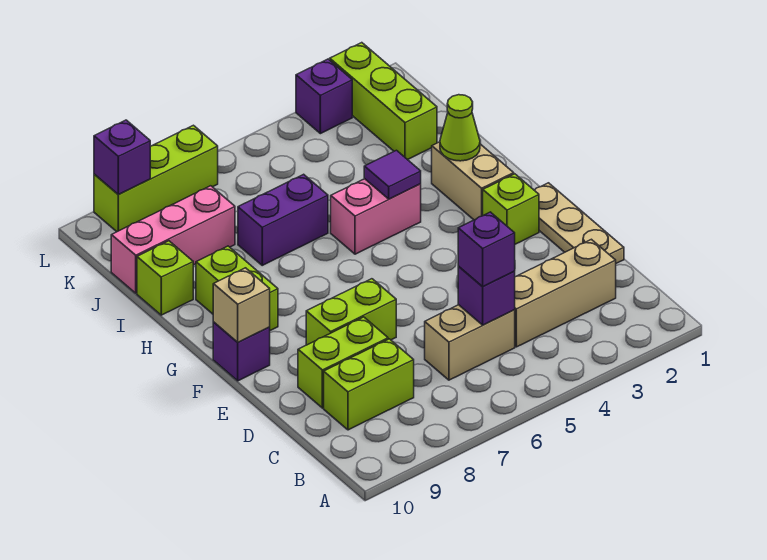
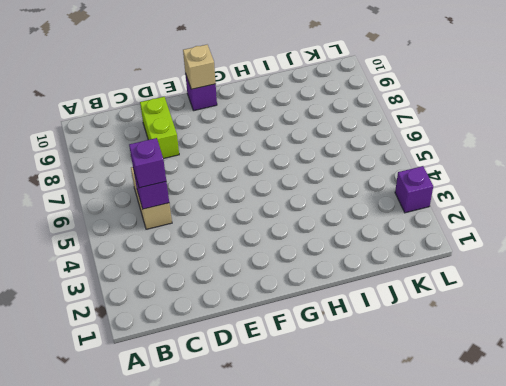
none -> tan 1x3 brick [515,239,616,347]
none -> lime 1x2 brick [324,339,414,430]
none -> tan 1x3 plate [534,183,624,263]

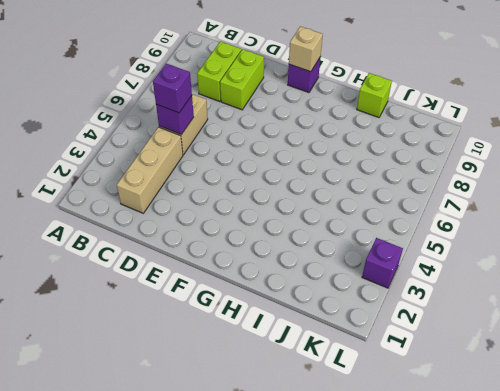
none -> tan 1x3 plate [534,183,624,263]
none -> lime 1x2 brick [306,279,396,345]
none -> lime 1x1 brick [483,174,539,244]

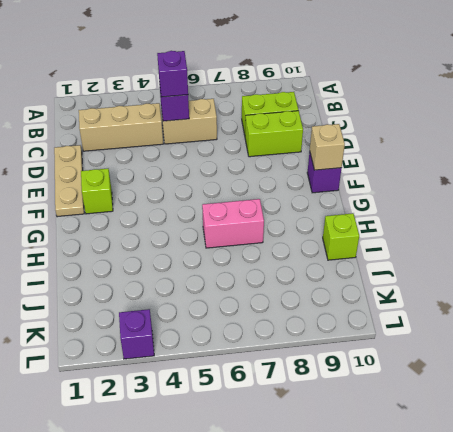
pink 1x2 brick [202,199,264,248] -> pink 1x2 brick moved to [331,179,421,254]
none -> lime 1x2 brick [306,279,396,345]
none -> tan 1x2 brick [432,142,514,220]
none -> lime 1x2 brick [196,246,278,330]

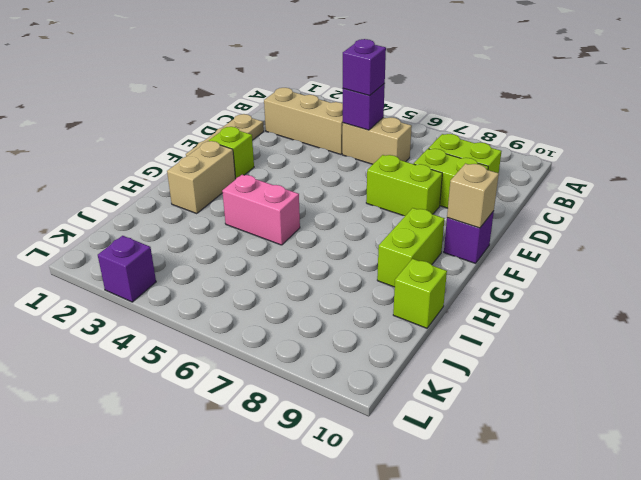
none -> purple 1x2 brick [238,174,328,265]
none -> lime 1x3 brick [330,43,437,160]
none -> pink 1x3 brick [111,186,235,293]

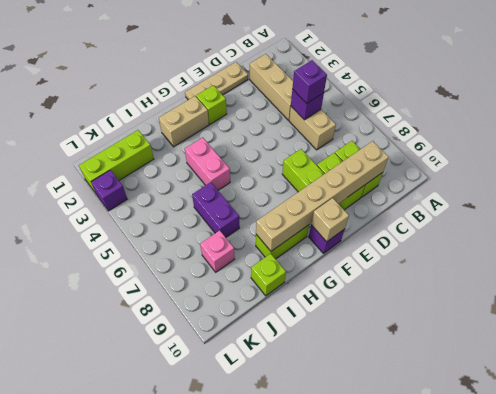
tan 1x6 brick [256,141,389,251] -> none
pink 1x1 brick [200,230,235,272] -> pink 1x3 brick [111,186,235,293]
none -> lime 1x3 brick [94,125,218,232]
none -> lime 1x1 cone [440,95,480,161]
none -> purple 1x1 tile [364,150,421,199]

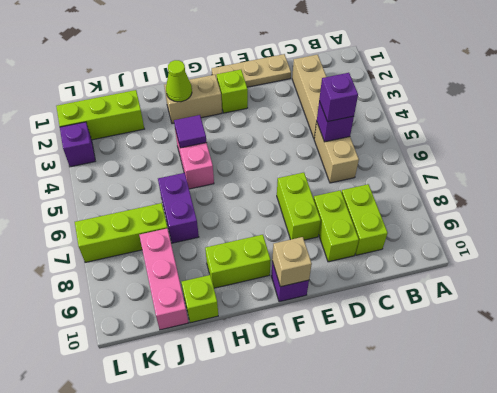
lime 1x3 brick [75,203,167,263] -> lime 1x3 brick turned to [94,125,218,232]
none -> purple 1x1 brick [94,120,150,194]

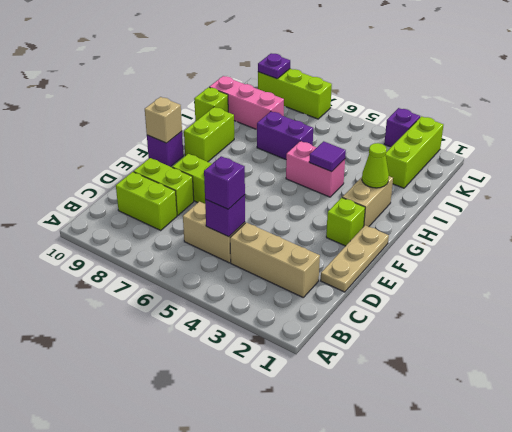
purple 1x1 plate [258,53,290,79] -> purple 1x1 brick [94,120,150,194]

